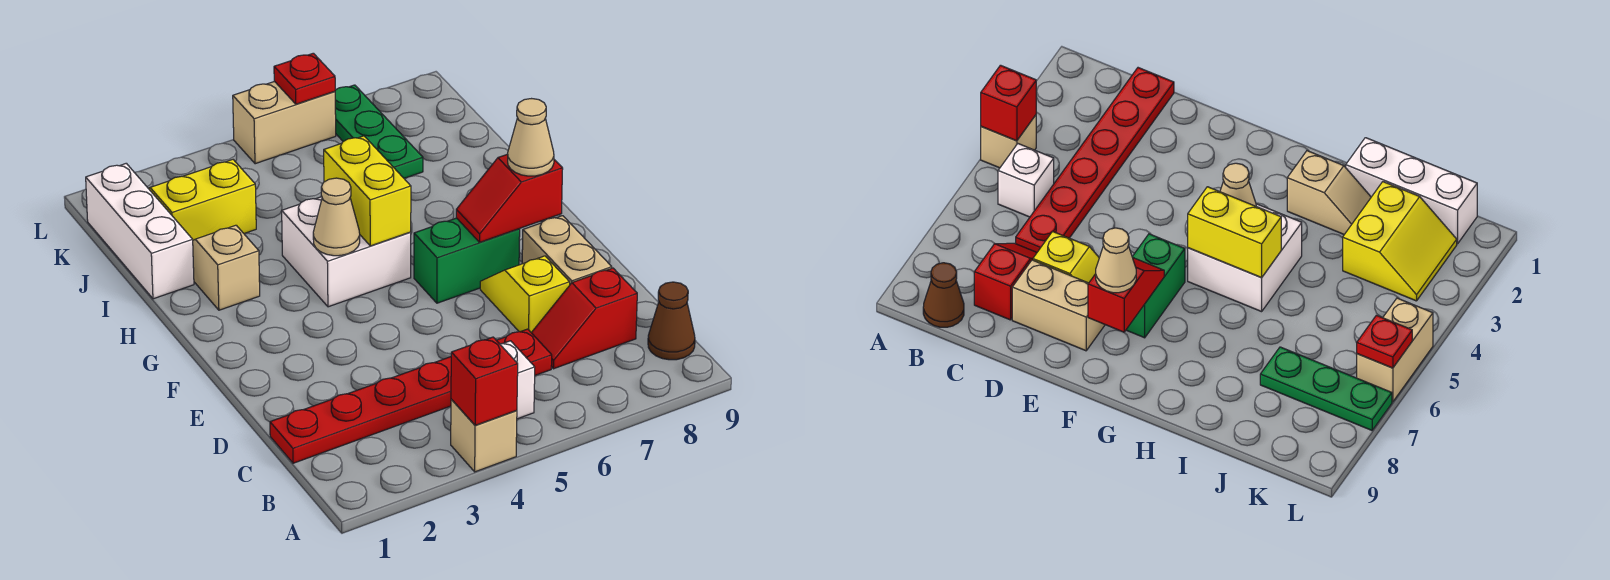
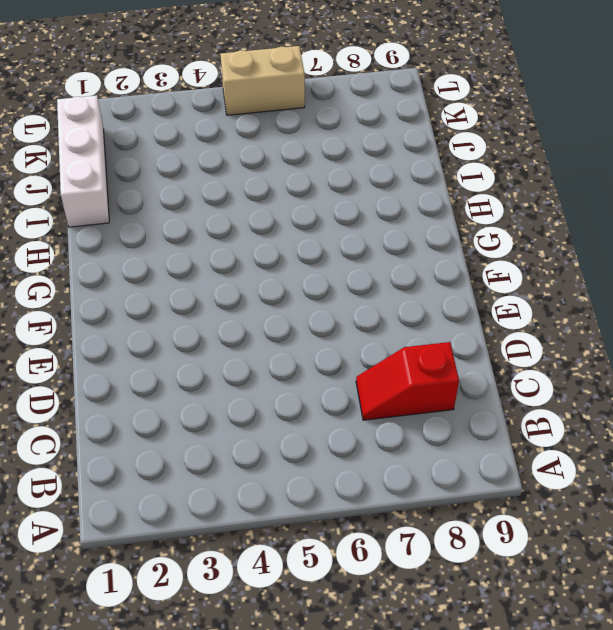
none -> tan 1x1 brick [451,399,517,472]
none -> white 1x1 brick [500,341,535,419]
none -> brown 1x1 cone [648,282,695,360]

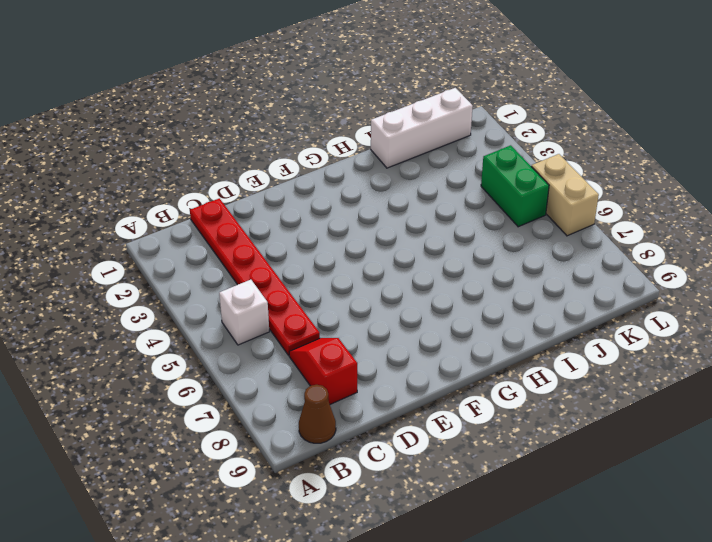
green 1x2 brick [481,145,549,227] -> green 1x2 brick moved to [414,218,520,303]
none -> tan 1x1 brick [451,399,517,472]
none -> yellow 1x2 slope [480,256,570,332]
none -> tan 1x2 brick [522,216,612,284]

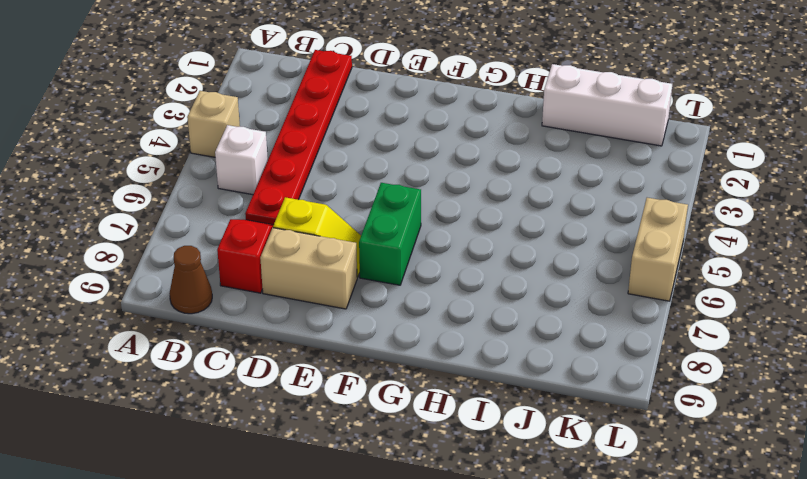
none -> white 2x2 brick [282,197,411,307]
none -> tan 1x2 slope [193,225,260,310]
none -> yellow 2x2 slope [148,160,256,240]

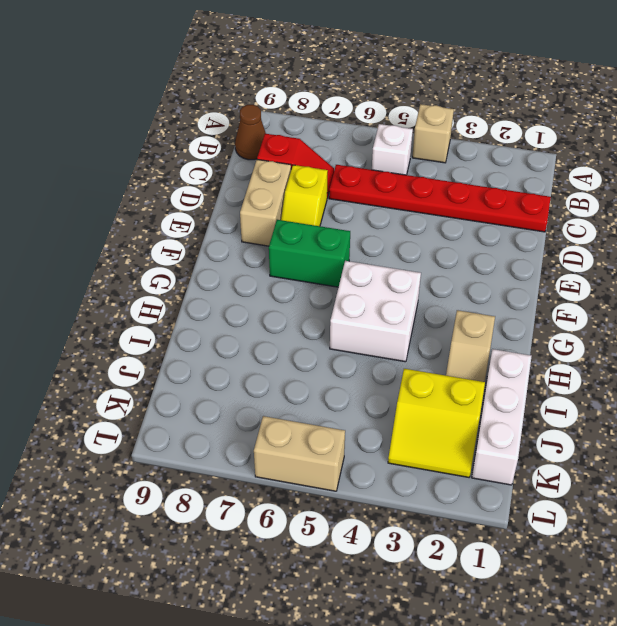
none -> green 1x3 plate [335,85,423,178]
none -> red 1x1 brick [451,337,518,425]
none -> red 1x2 slope [456,154,563,242]

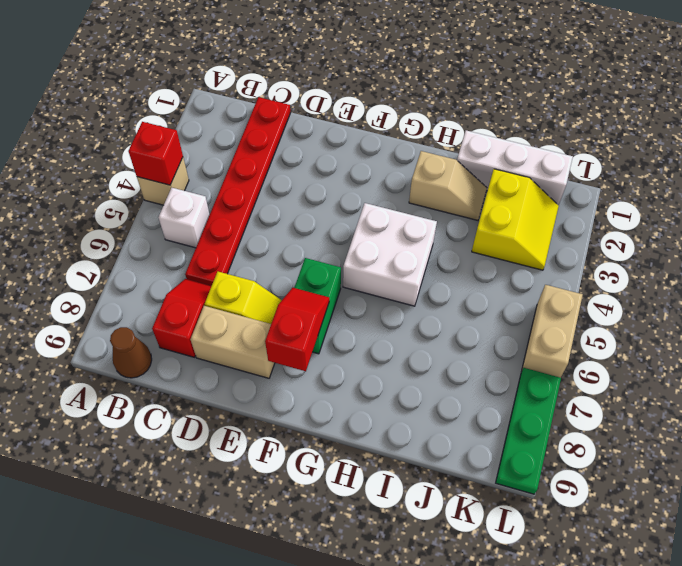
green 1x3 plate [496,368,561,494] -> green 1x3 plate turned to [335,85,423,178]
none -> tan 1x1 cone [313,178,360,256]
none -> yellow 1x2 brick [324,136,411,246]
none -> red 1x1 plate [274,53,335,104]

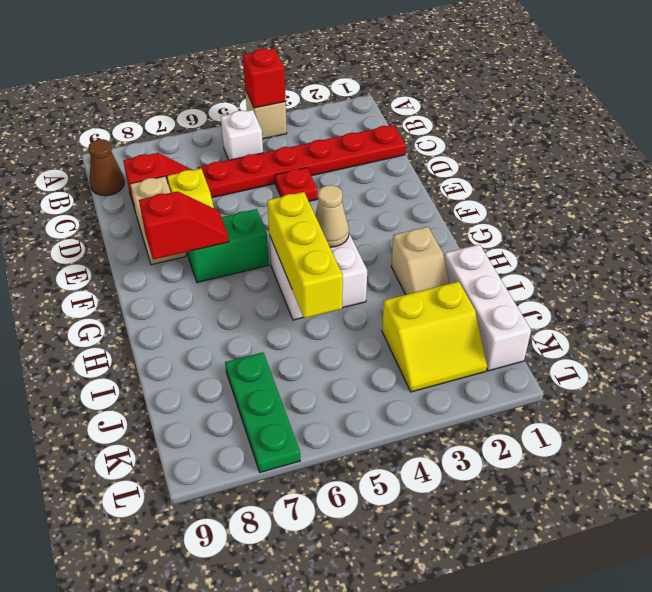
red 1x1 plate [275,168,318,201] -> red 1x1 plate moved to [274,53,335,104]
yellow 1x3 brick [267,192,343,318] -> yellow 1x2 brick [324,136,411,246]
none -> tan 1x2 brick [233,81,336,164]
none -> tan 1x1 cone [508,99,554,176]

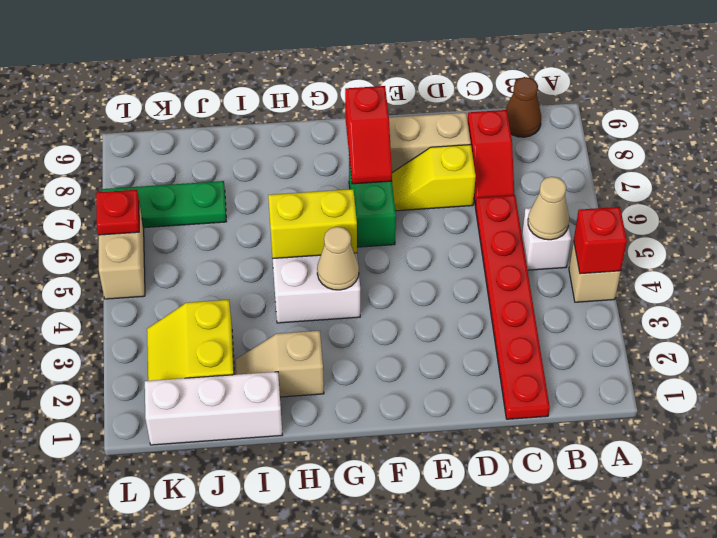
tan 1x1 cone [528,177,569,240] -> tan 1x1 cone moved to [508,99,554,176]

